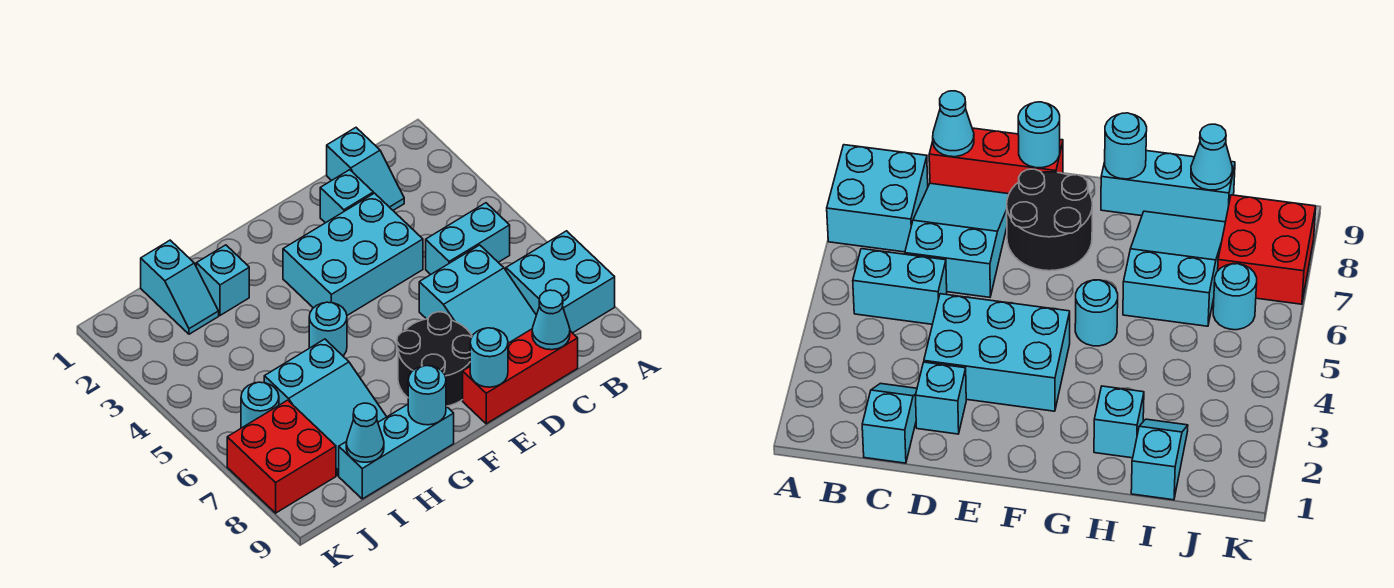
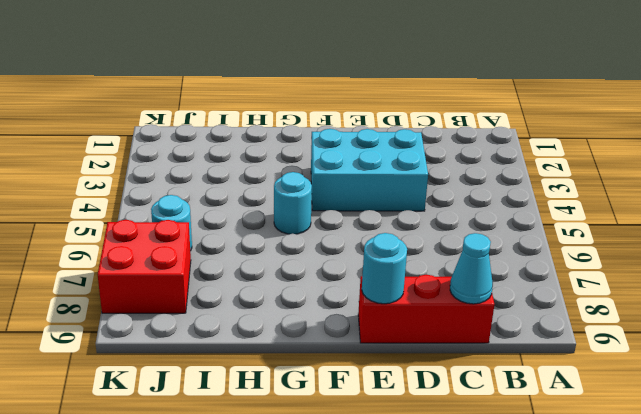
none -> cyan 2x2 brick [506,231,615,333]
none -> cyan 1x2 brick [426,203,510,275]
none -> cyan 1x2 slope [327,128,404,210]

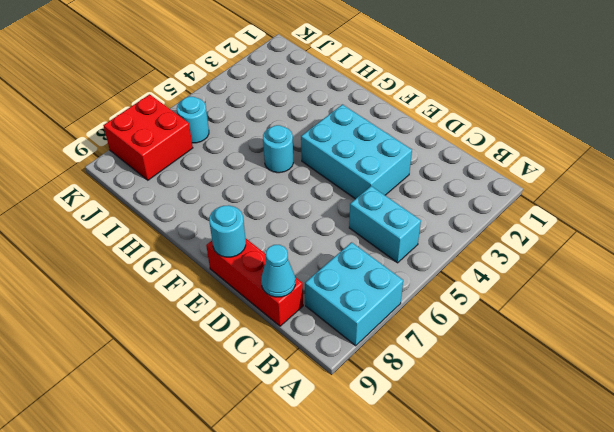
none -> cyan 1x2 slope [327,128,404,210]
none -> cyan 2x3 slope [419,245,536,343]
none -> cyan 1x1 brick [320,170,373,223]

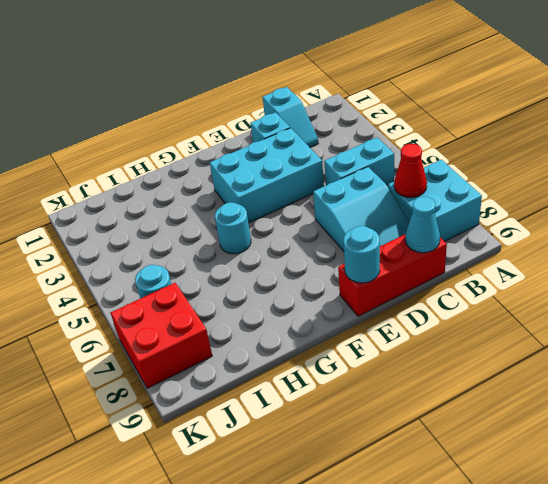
red 1x1 cone [394,144,427,198] -> none
none -> black 2x2 round brick [397,312,472,406]
none -> cyan 1x3 brick [339,404,454,499]
none -> cyan 1x1 brick [196,245,249,315]

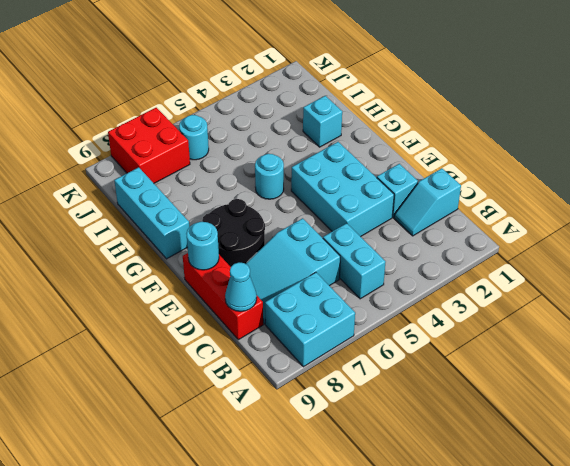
none -> cyan 2x3 slope [264,339,386,475]
none -> cyan 1x2 slope [141,240,219,334]
none -> cyan 1x1 round brick [408,366,446,425]

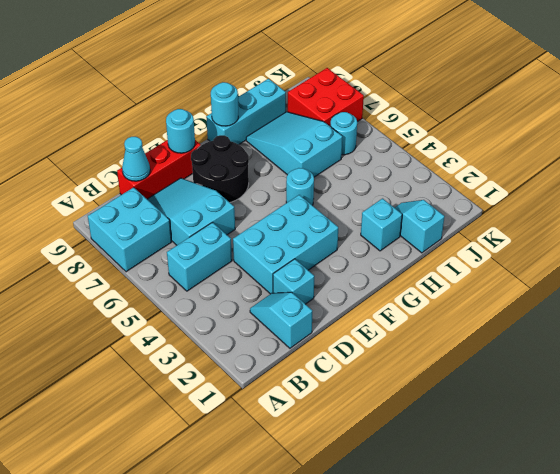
none -> cyan 1x1 cone [346,403,384,462]

